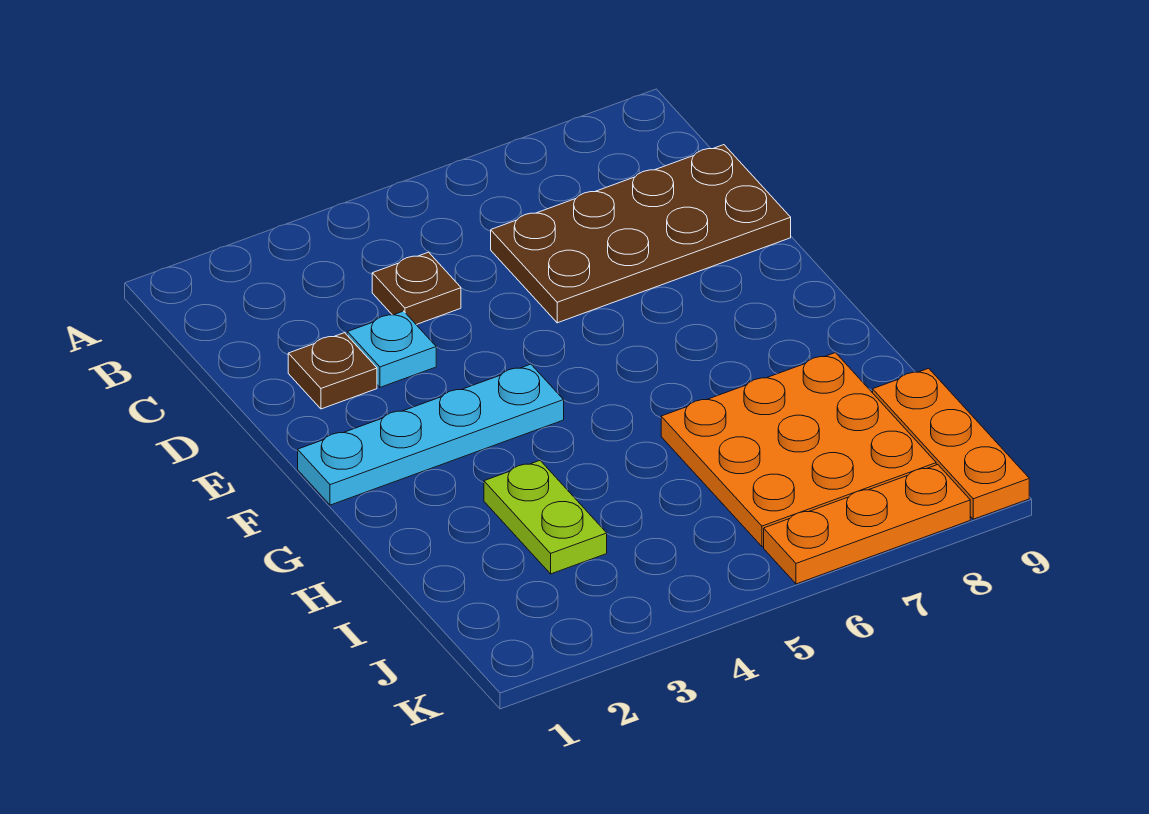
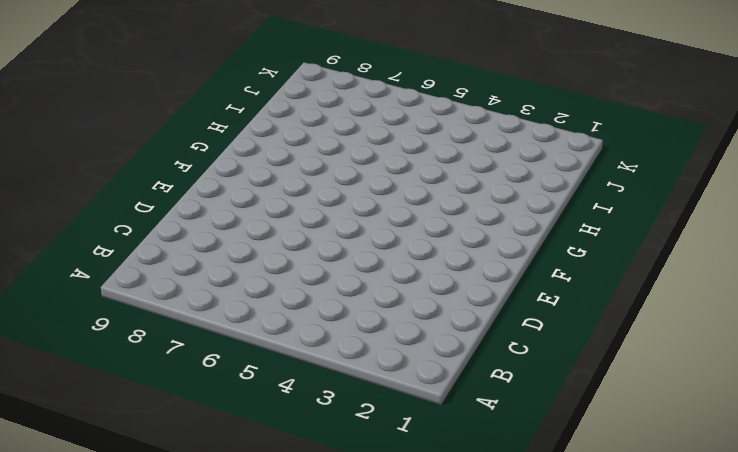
none -> brown 1x1 plate [372,252,461,325]
none -> brown 2x4 plate [491,145,791,323]

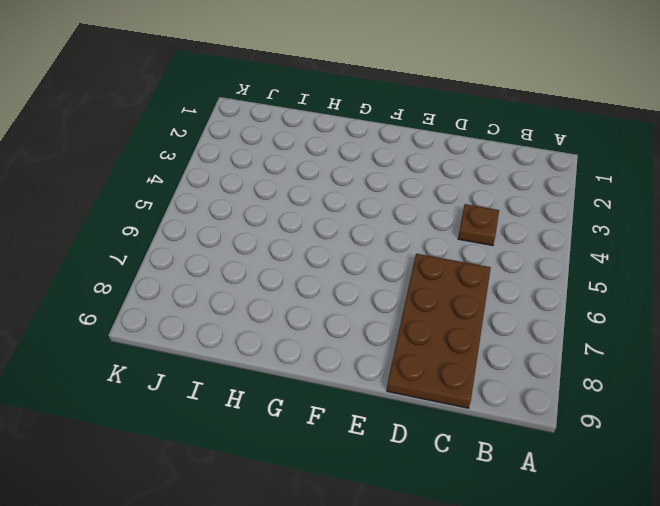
none -> brown 1x1 plate [288,333,377,409]
none -> cyan 1x1 plate [347,311,436,387]

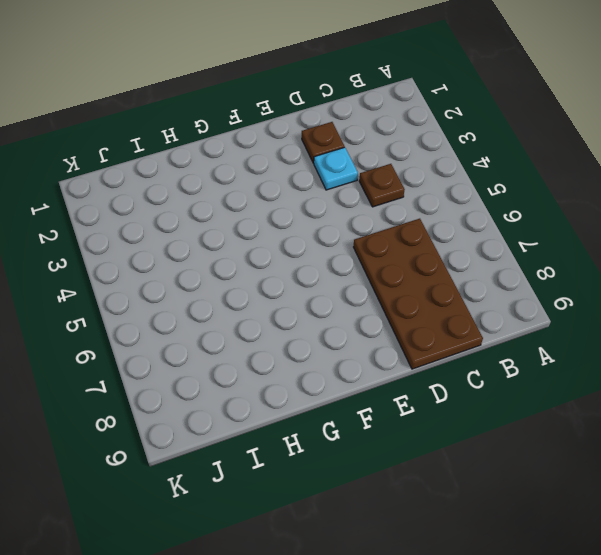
none -> cyan 1x4 plate [298,364,564,505]
none -> lime 1x2 plate [484,461,607,574]

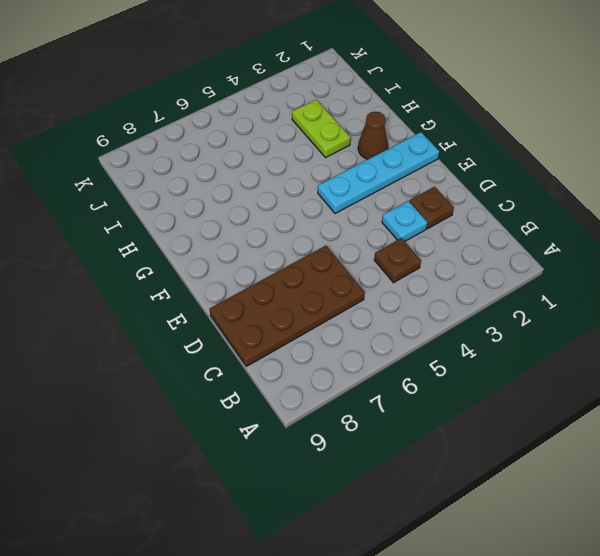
brown 1x1 cone [358,112,388,159] -> none
none -> orange 3x3 plate [661,353,936,547]
none -> orange 1x3 plate [873,368,1029,519]

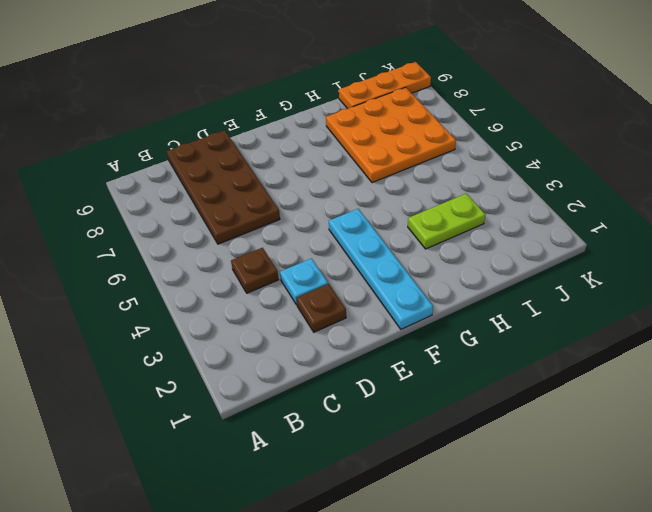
none -> orange 1x3 plate [764,465,970,584]

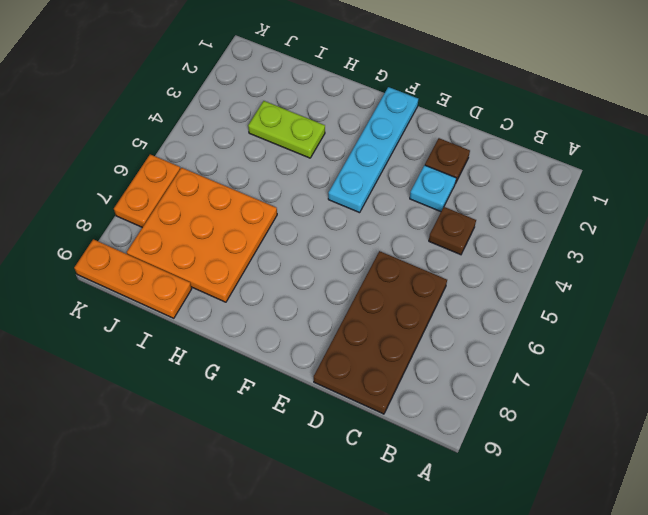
orange 1x2 plate [114,154,180,227] -> orange 1x3 plate [764,465,970,584]

